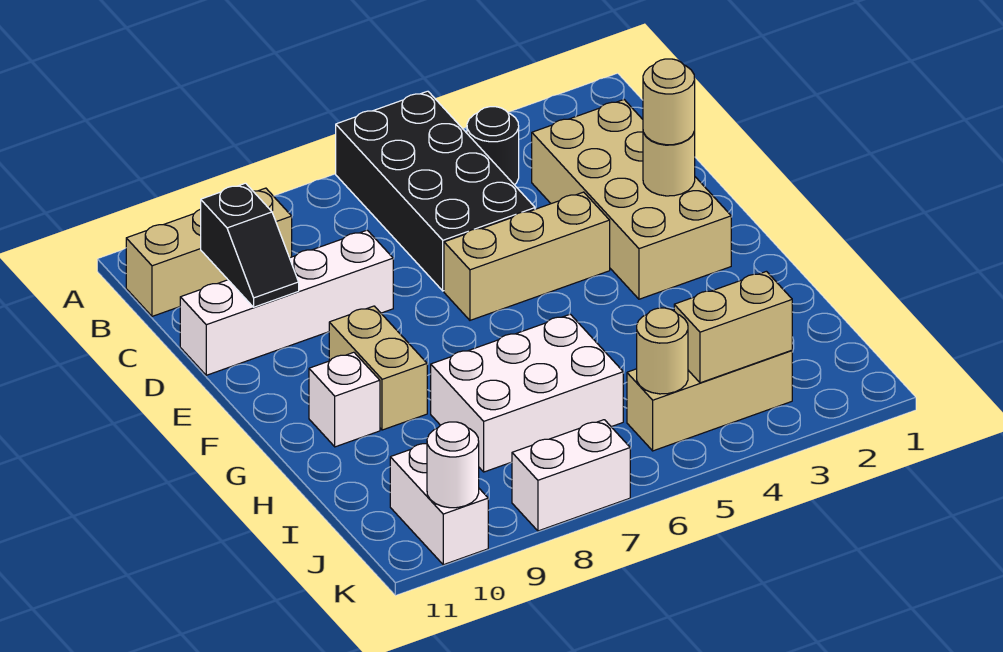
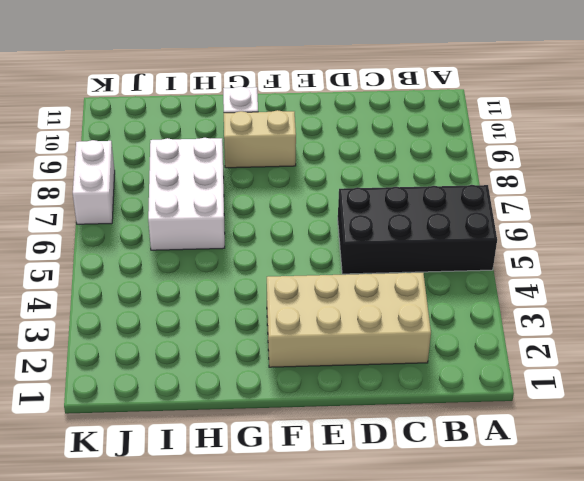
none -> black 1x1 round brick [467,107,519,185]
none -> tan 1x3 brick [126,188,292,316]
none -> white 1x4 brick [180,230,393,375]

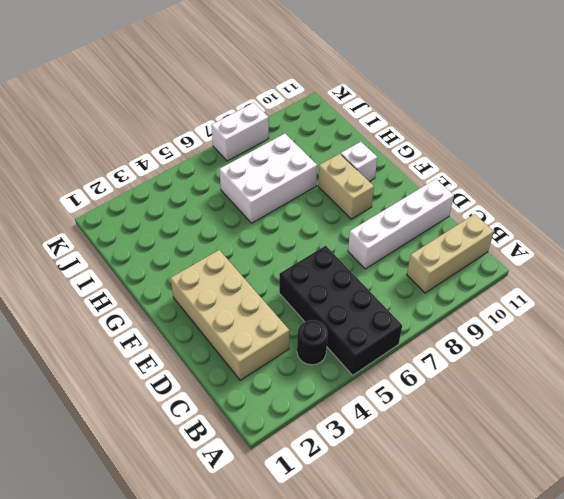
none -> tan 1x3 brick [444,192,610,320]
none -> tan 1x3 brick [627,350,792,451]
none -> white 1x2 brick [390,444,488,565]

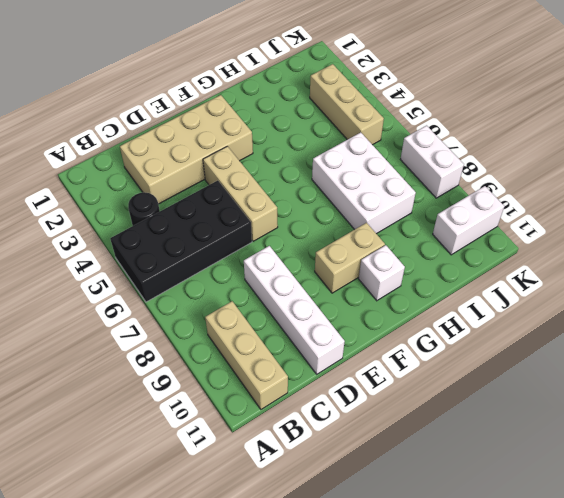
none -> black 1x2 slope [201,183,299,307]
none -> tan 1x1 round brick [643,131,695,196]
none -> tan 1x2 brick [674,271,792,383]

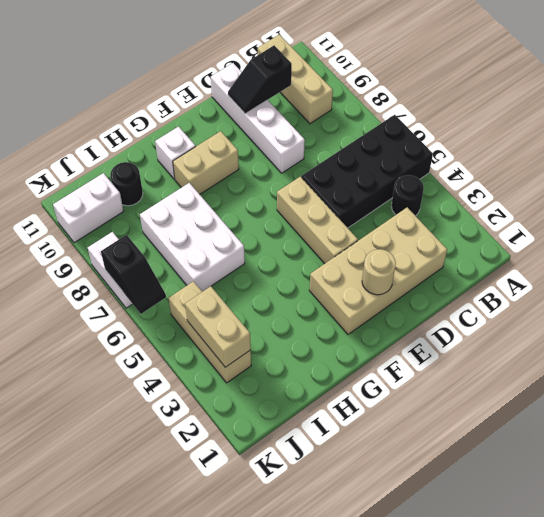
black 1x1 round brick [110,162,143,206] -> none
black 1x2 slope [101,235,166,314] -> none
none -> tan 1x1 round brick [637,308,688,394]
none -> white 1x1 round brick [427,422,479,508]
none -> tan 1x1 round brick [643,59,695,145]

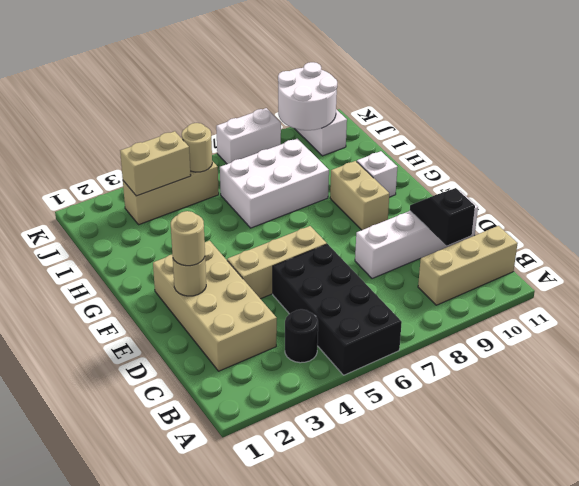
white 2x2 round brick [278,62,337,130] -> white 1x1 round brick [427,422,479,508]

